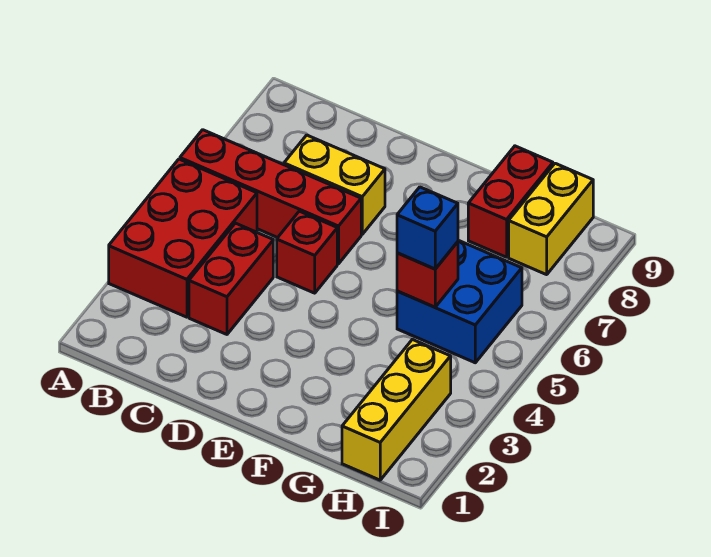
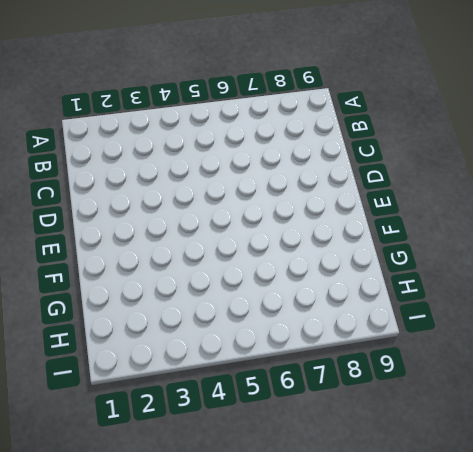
none -> red 2x3 brick [109,159,257,317]
none -> red 1x4 brick [180,130,361,264]

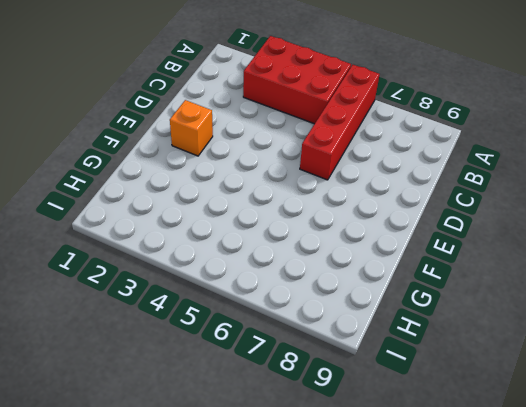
orange 1x1 brick [170,100,213,156] -> none
none -> red 1x2 brick [189,223,273,334]
none -> yellow 1x2 brick [284,135,385,234]

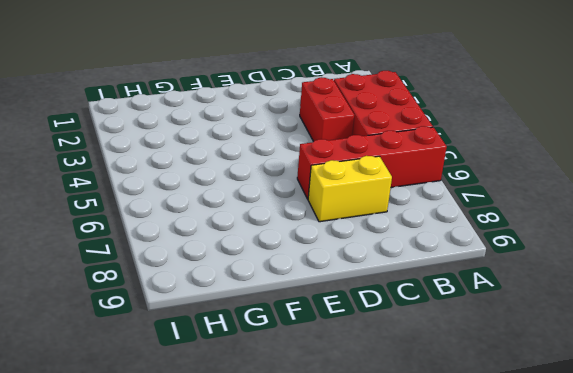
none -> red 1x1 brick [277,211,337,293]
none -> blue 2x2 brick [397,241,522,363]

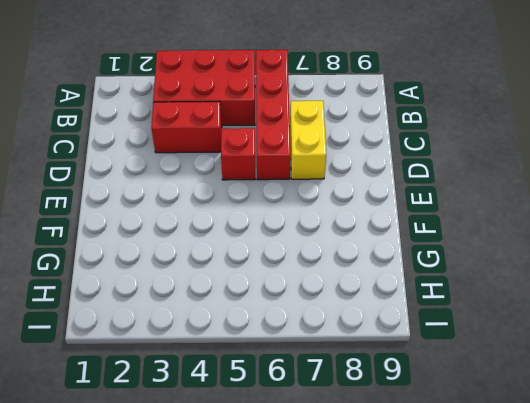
none -> blue 2x2 brick [397,241,522,363]
none -> red 1x2 brick [468,146,553,257]

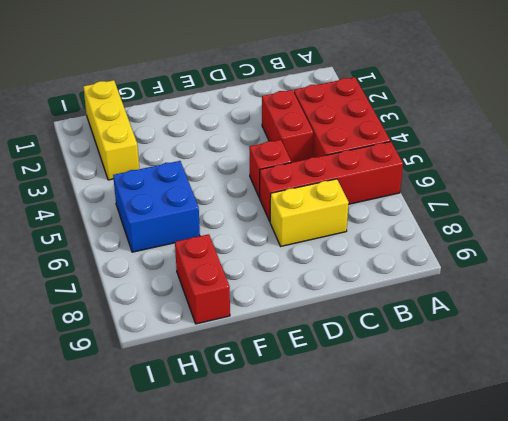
none -> yellow 1x2 brick [509,163,593,275]
none -> red 1x1 brick [397,242,458,307]

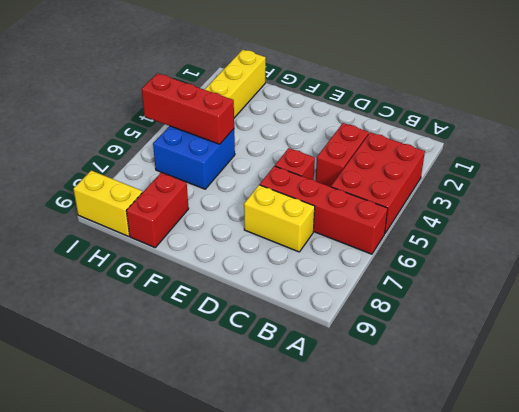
red 1x3 brick [142,73,234,144] -> red 1x1 brick [397,242,458,307]
yellow 1x2 brick [73,170,143,236] -> yellow 1x2 brick turned to [509,163,593,275]
none -> blue 1x1 brick [397,187,458,269]

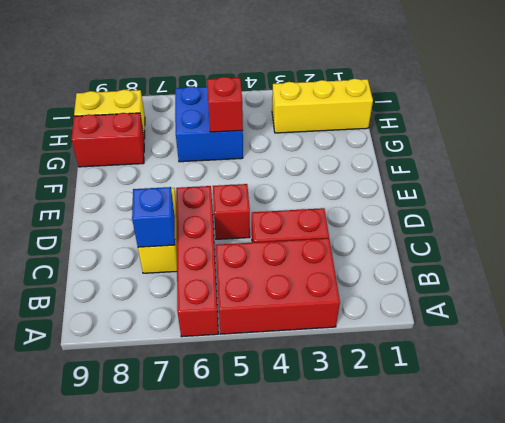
blue 1x1 brick [132,187,175,247] -> blue 1x1 brick moved to [397,187,458,269]

